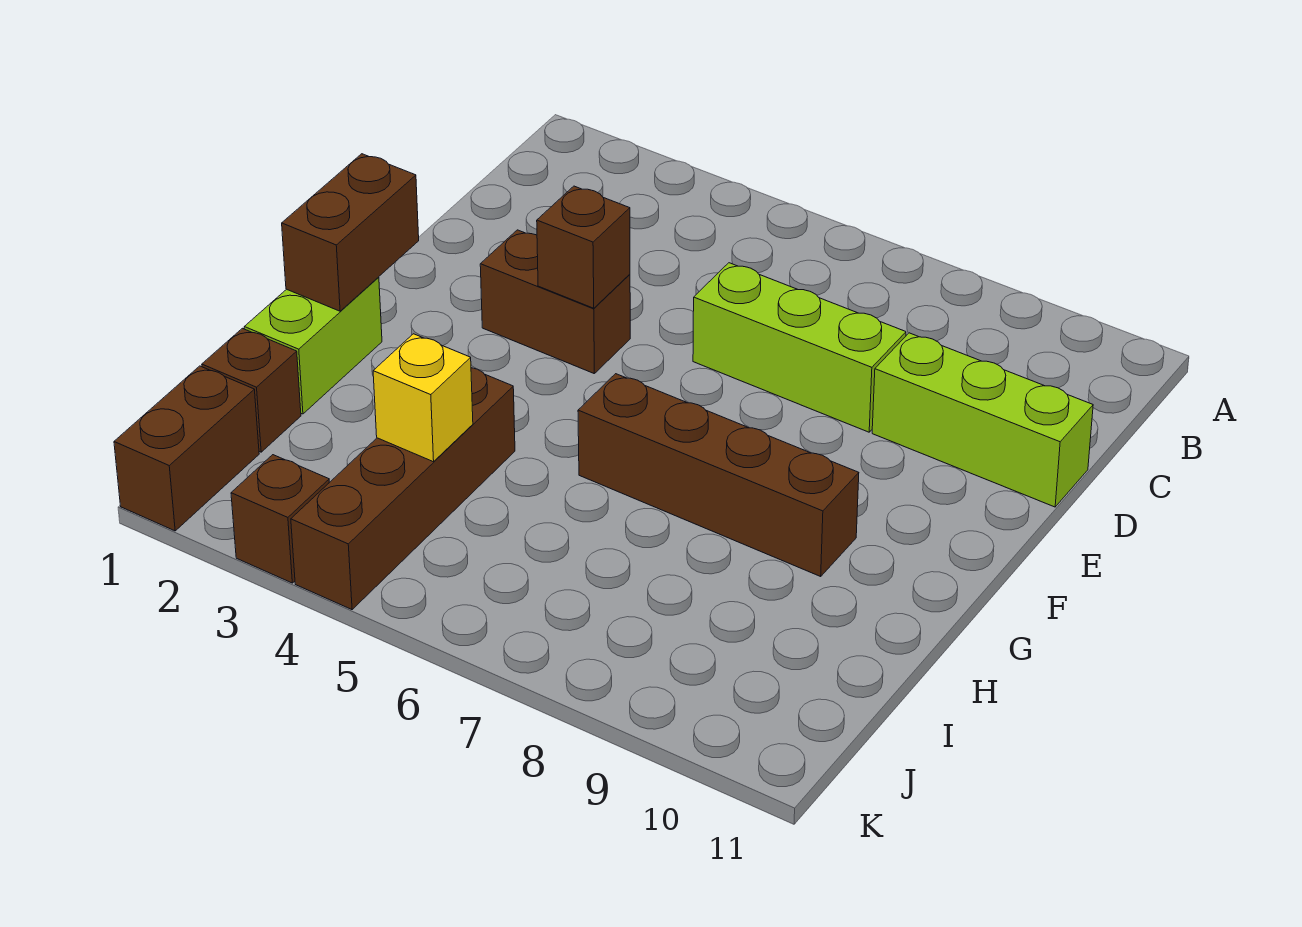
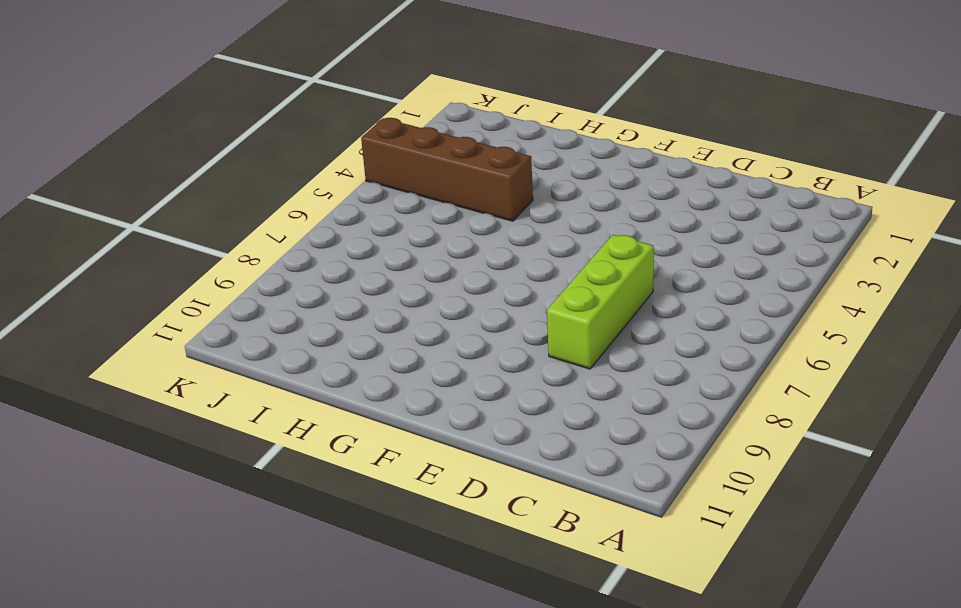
none -> lime 1x3 brick [872,333,1093,507]
none -> brown 1x2 brick [480,230,630,373]
none -> lime 1x2 brick [244,277,382,414]

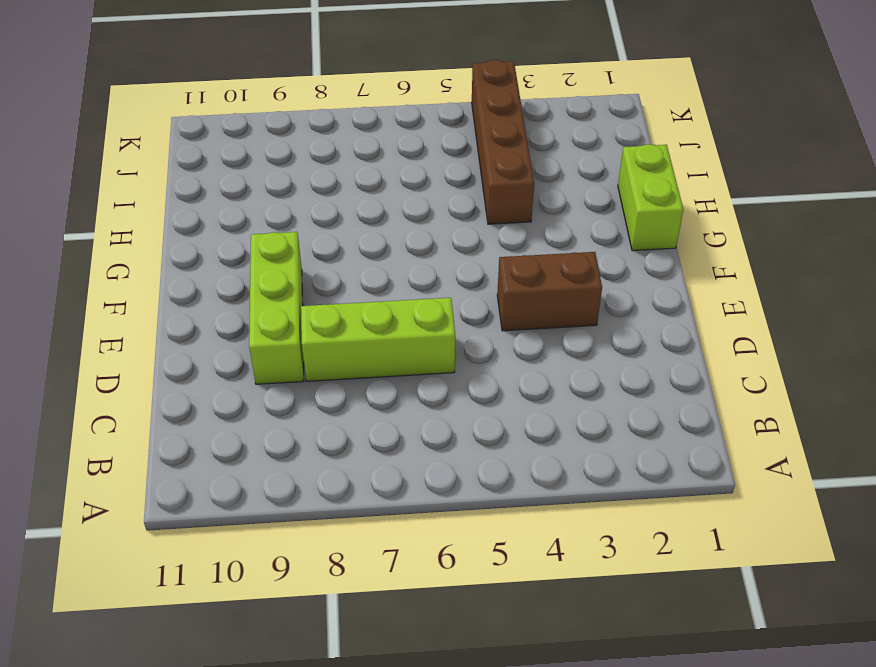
lime 1x3 brick [249,232,304,384] -> lime 1x3 brick turned to [872,333,1093,507]
none -> brown 1x4 brick [578,374,859,576]
none -> brown 1x1 brick [202,328,301,452]
none -> brown 1x2 brick [114,366,259,531]

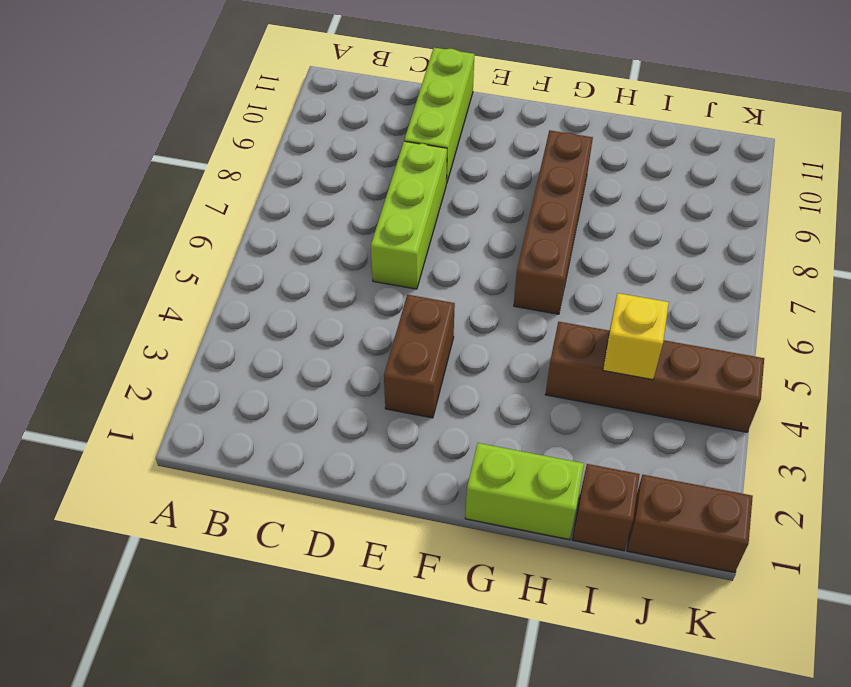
none -> brown 1x1 brick [231,455,329,583]
none -> brown 1x1 brick [537,186,630,308]
none -> brown 1x2 brick [282,154,419,311]

